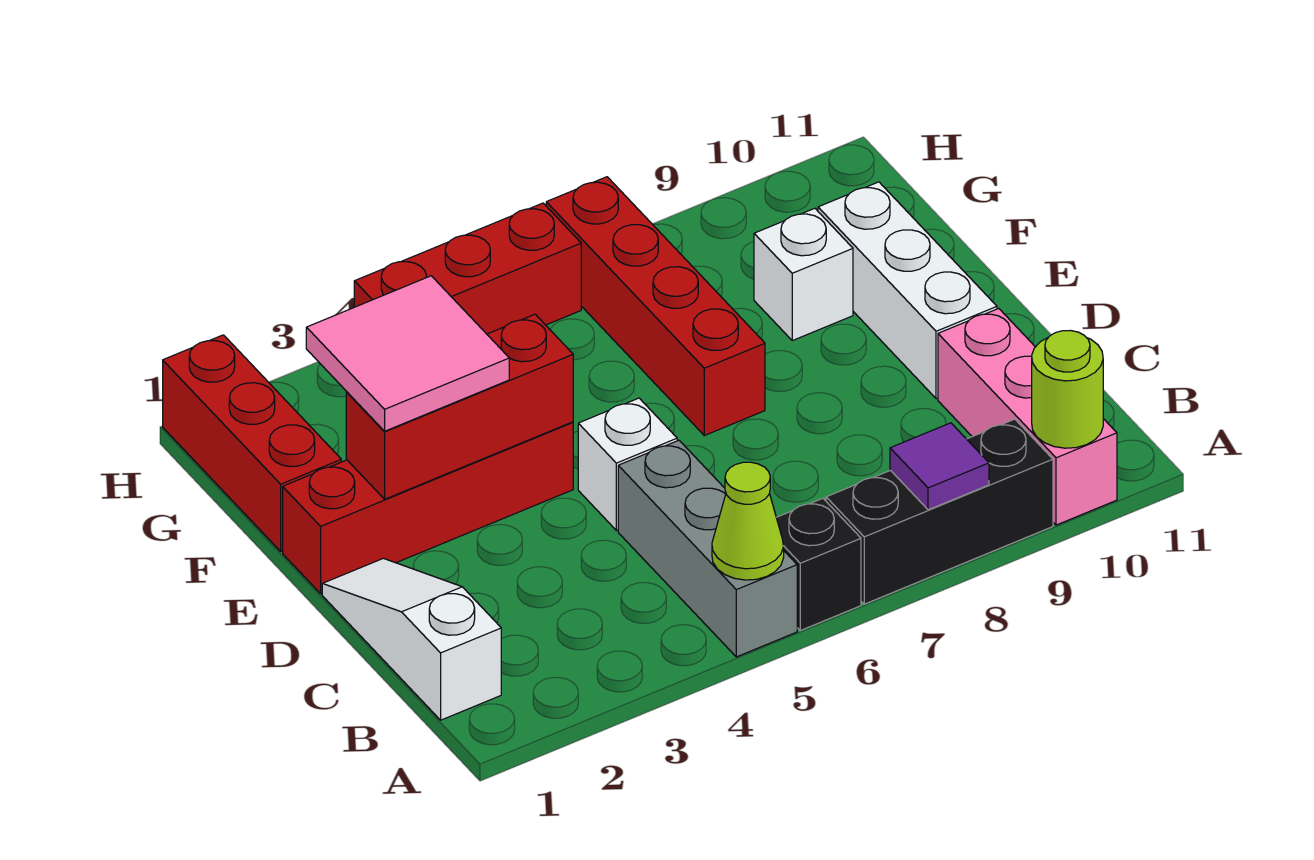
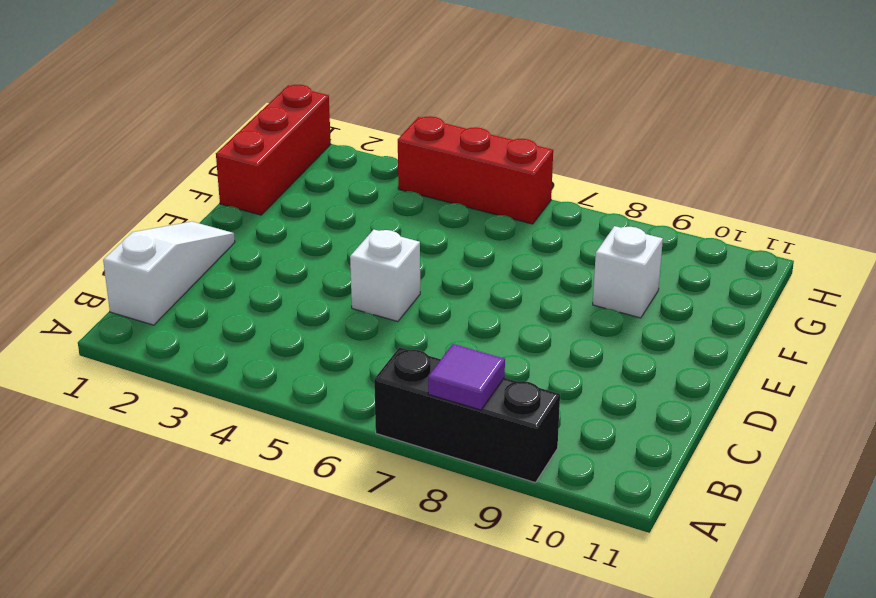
none -> grey 1x3 brick [618,440,797,657]
none -> black 1x1 brick [776,498,861,631]
none -> pink 1x3 brick [938,309,1117,525]

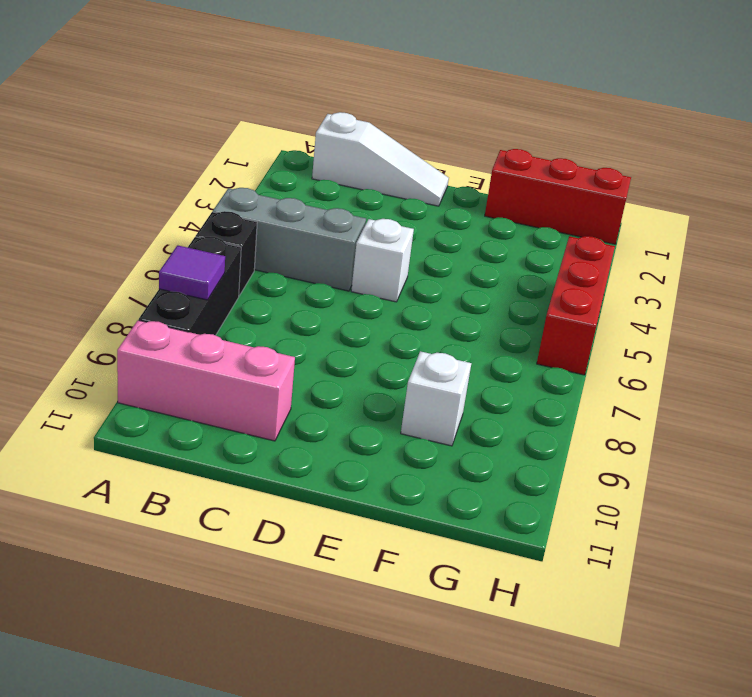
none -> white 1x3 brick [818,182,997,399]
none -> red 1x4 brick [283,422,573,594]
none -> red 1x4 brick [546,177,765,435]

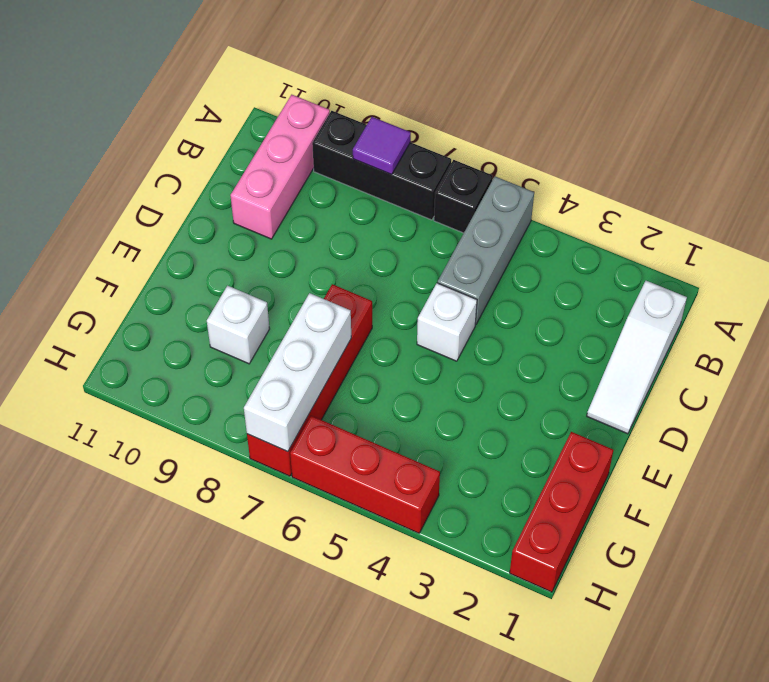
white 1x3 brick [244,293,351,452] -> white 1x3 brick moved to [818,182,997,399]
none -> red 1x4 brick [283,422,573,594]
none -> lime 1x1 cone [712,462,784,580]
none -> lime 1x1 round brick [1032,330,1103,448]

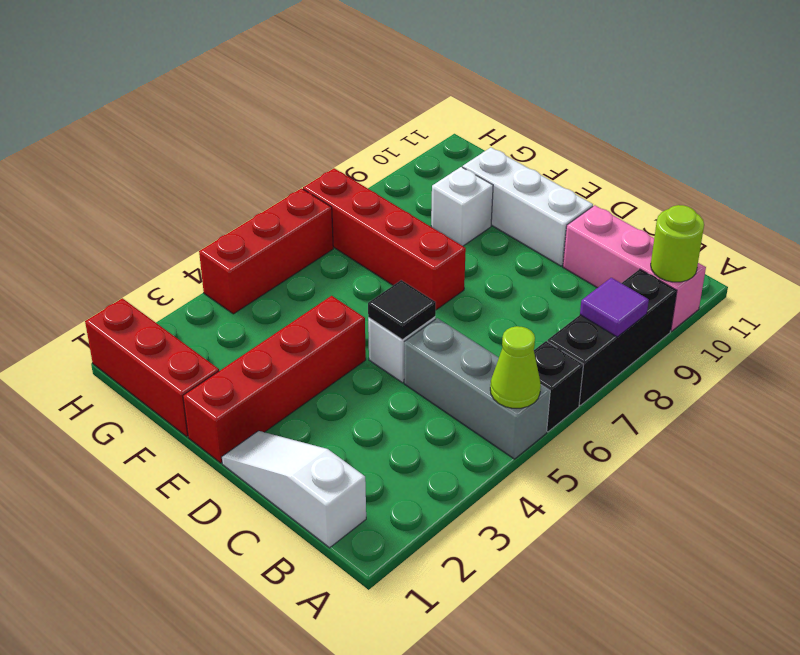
black 1x1 tile [368,280,436,340] -> none
none -> red 1x3 brick [346,314,573,499]
none -> pink 2x2 tile [306,276,509,431]

